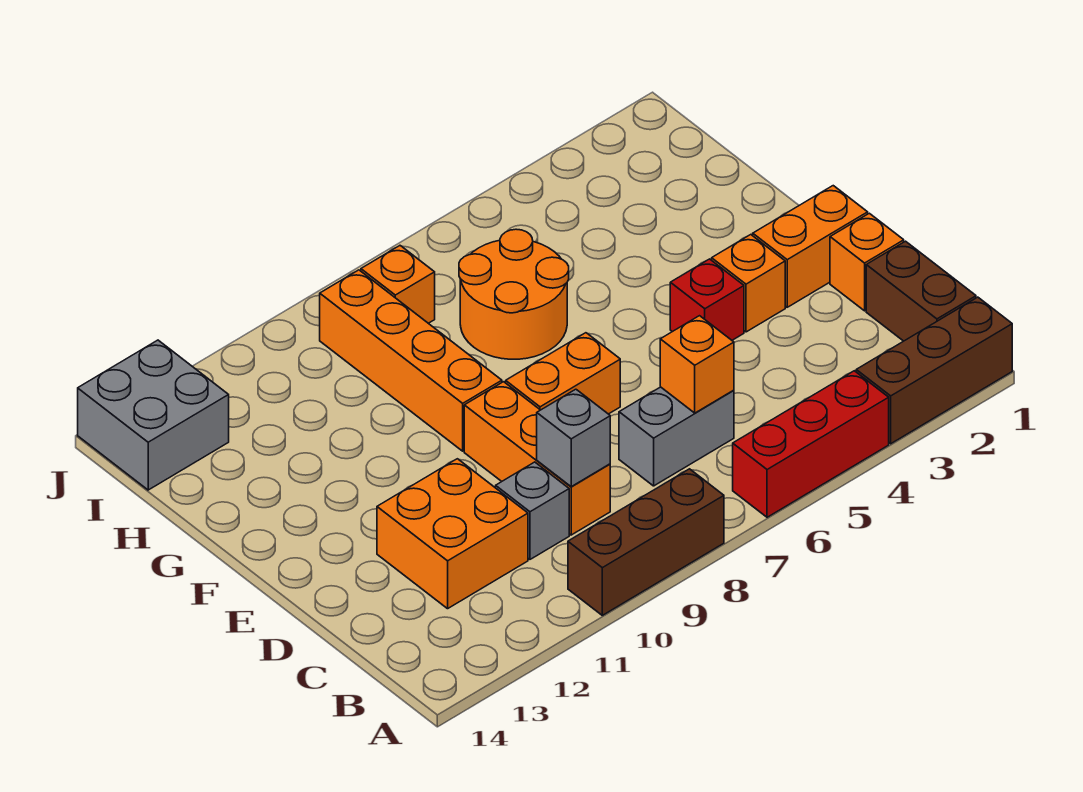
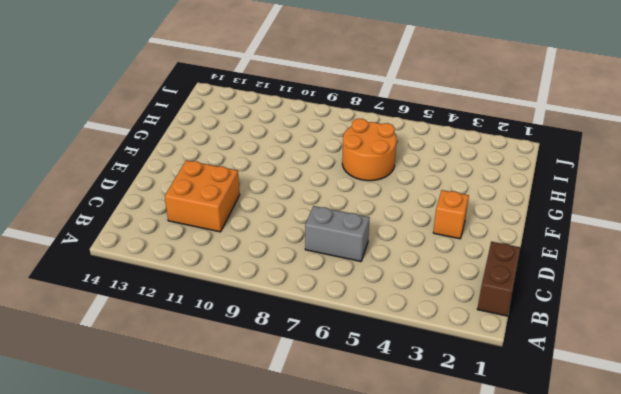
none -> brown 1x3 brick [856,297,1012,444]
none -> red 1x3 brick [733,371,889,517]
none -> brown 1x3 brick [568,469,724,615]

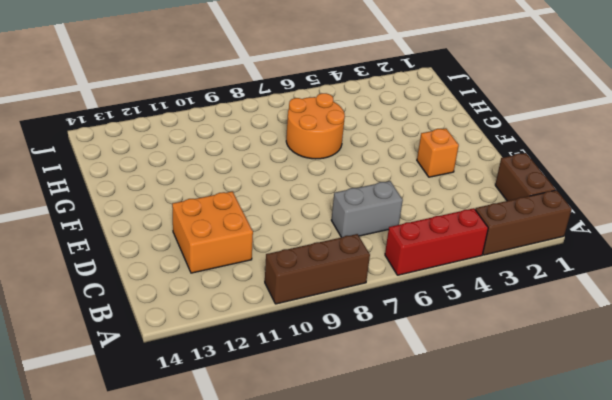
none -> orange 1x3 brick [464,382,610,535]
none -> grey 1x1 brick [496,462,569,559]
none -> orange 1x1 brick [830,213,904,311]

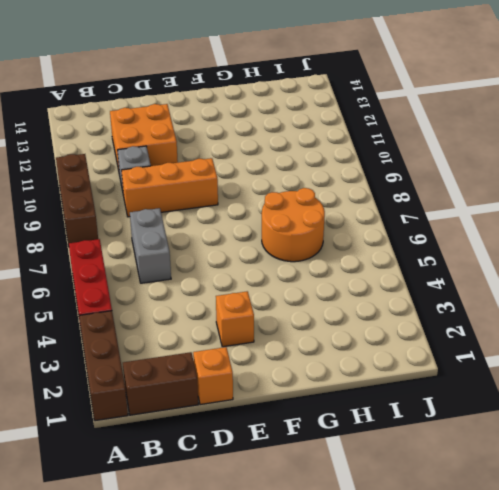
none -> orange 1x2 brick [753,186,868,307]
none -> red 1x1 brick [670,259,744,340]
none -> orange 1x2 brick [506,333,620,414]

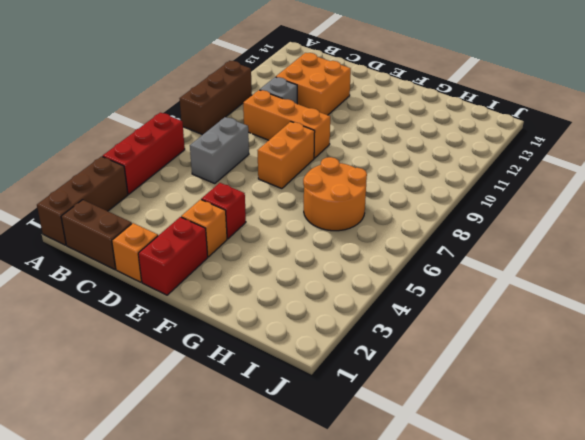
red 1x2 brick [138,217,208,295] -> orange 1x2 brick [753,186,868,307]
none -> orange 1x4 brick [320,270,502,451]
none -> orange 1x1 brick [361,246,435,323]
none -> grey 2x2 brick [78,340,229,490]

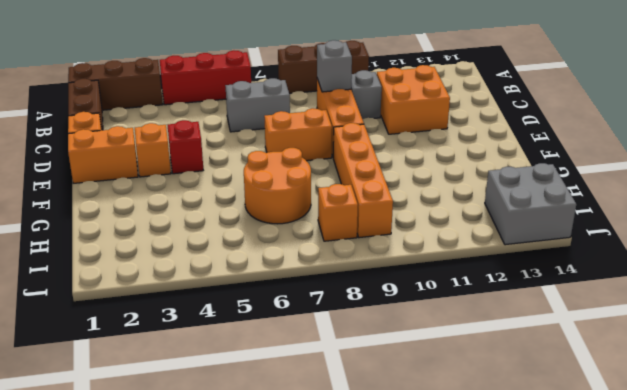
none -> orange 1x1 brick [660,316,734,413]

